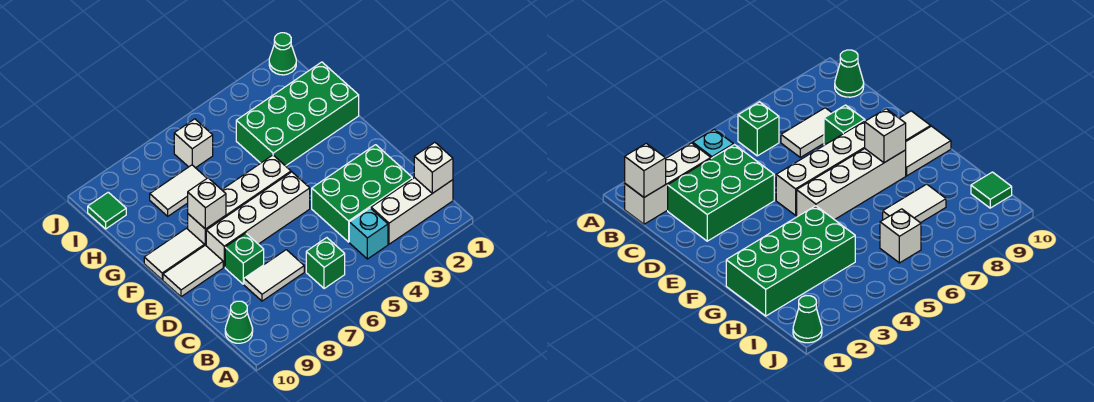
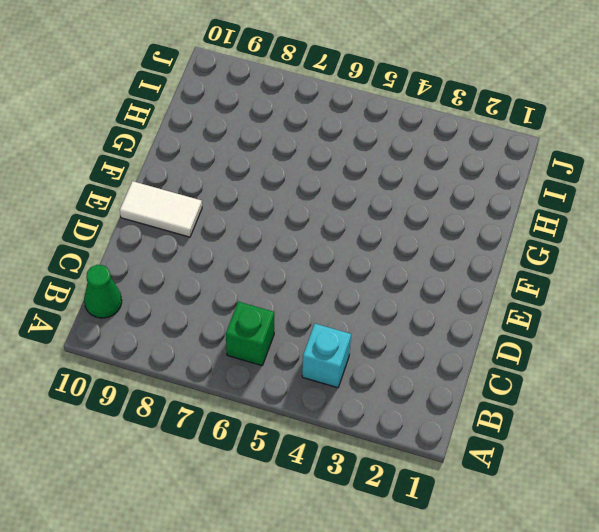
none -> white 1x3 brick [371,178,453,244]
none -> green 2x3 brick [312,145,412,242]
none -> white 1x2 tile [244,250,304,301]

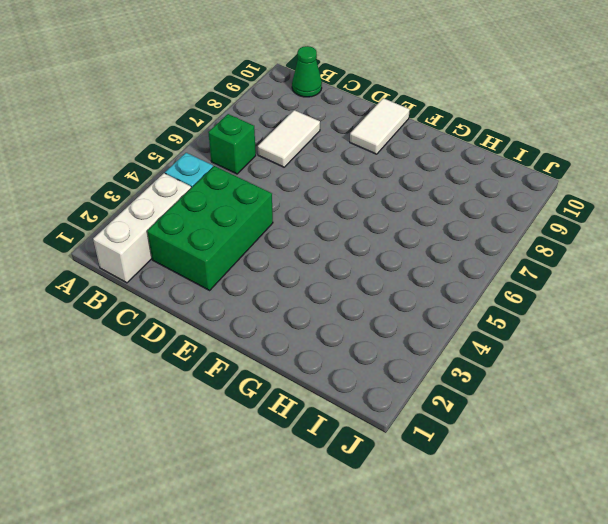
none -> green 1x1 brick [225,233,264,284]
none -> white 1x4 brick [206,172,310,267]
none -> white 1x4 brick [188,155,291,246]

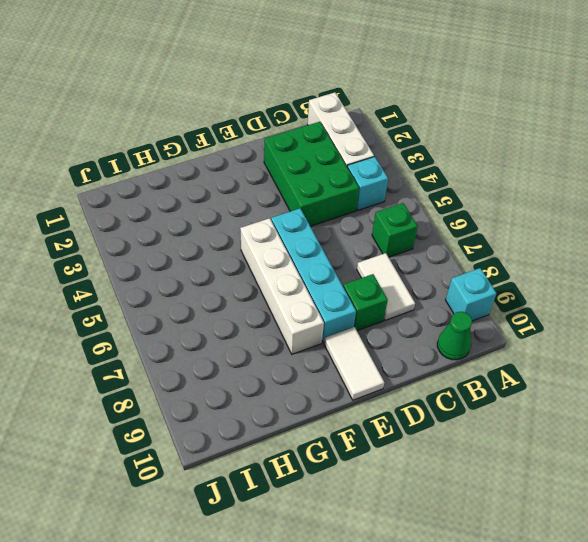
cyan 1x1 brick [446,268,496,321] -> none
cyan 1x4 brick [271,208,356,343] -> white 1x4 brick [206,172,310,267]
none -> white 1x2 tile [144,228,204,280]
none -> green 2x4 brick [236,62,359,166]
none -> white 1x2 tile [150,165,207,216]

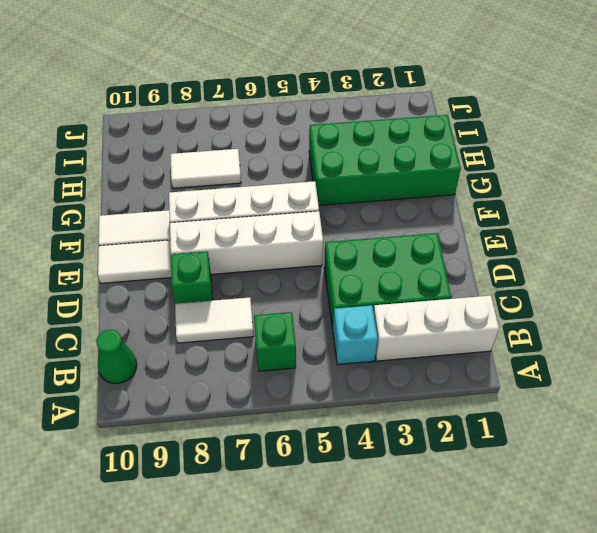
none -> white 1x1 brick [174,119,213,168]
none -> green 1x1 tile [88,192,126,229]
none -> green 1x1 cone [269,33,296,75]

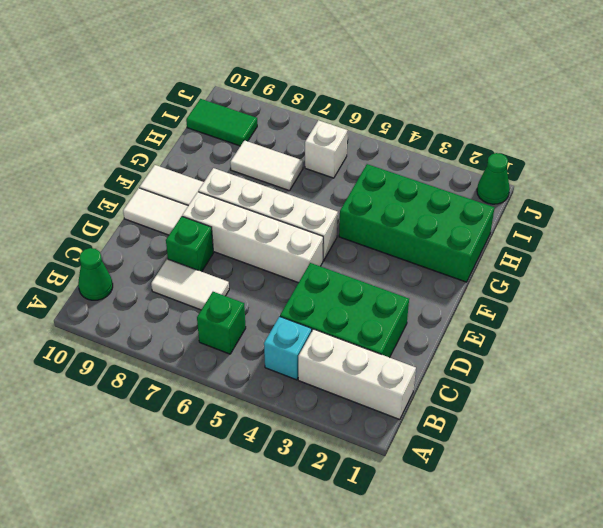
green 1x2 tile [186,99,257,146] -> green 1x1 tile [88,192,126,229]
none -> white 1x1 brick [414,142,453,193]
none -> white 1x1 brick [188,178,226,229]

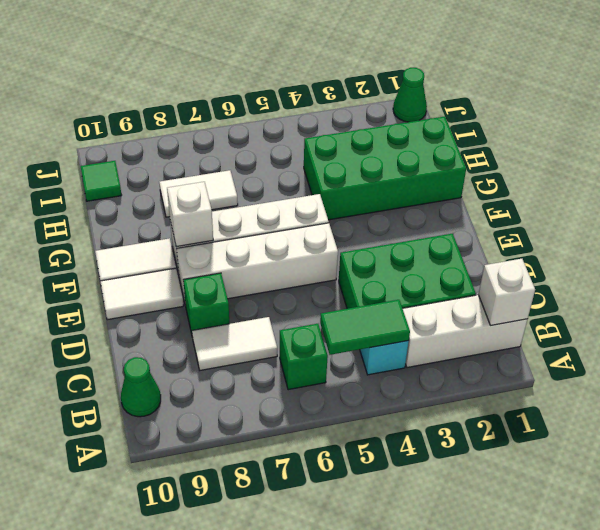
green 1x2 tile [320,300,410,355] -> none
none -> white 1x1 brick [174,119,213,168]

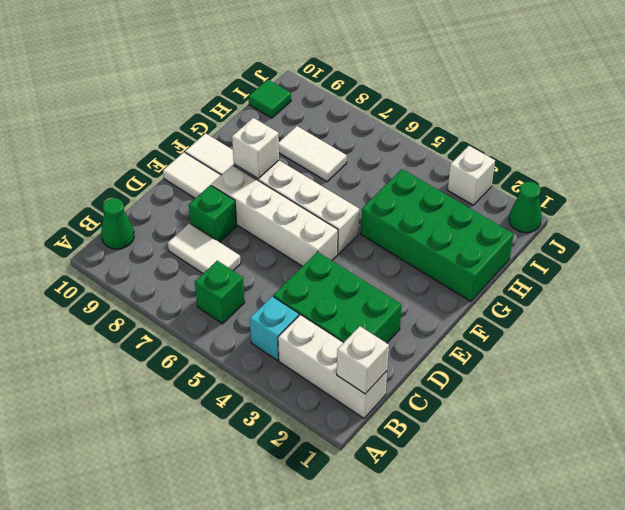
white 1x1 brick [448,146,495,205] -> white 1x1 brick moved to [174,119,213,168]

